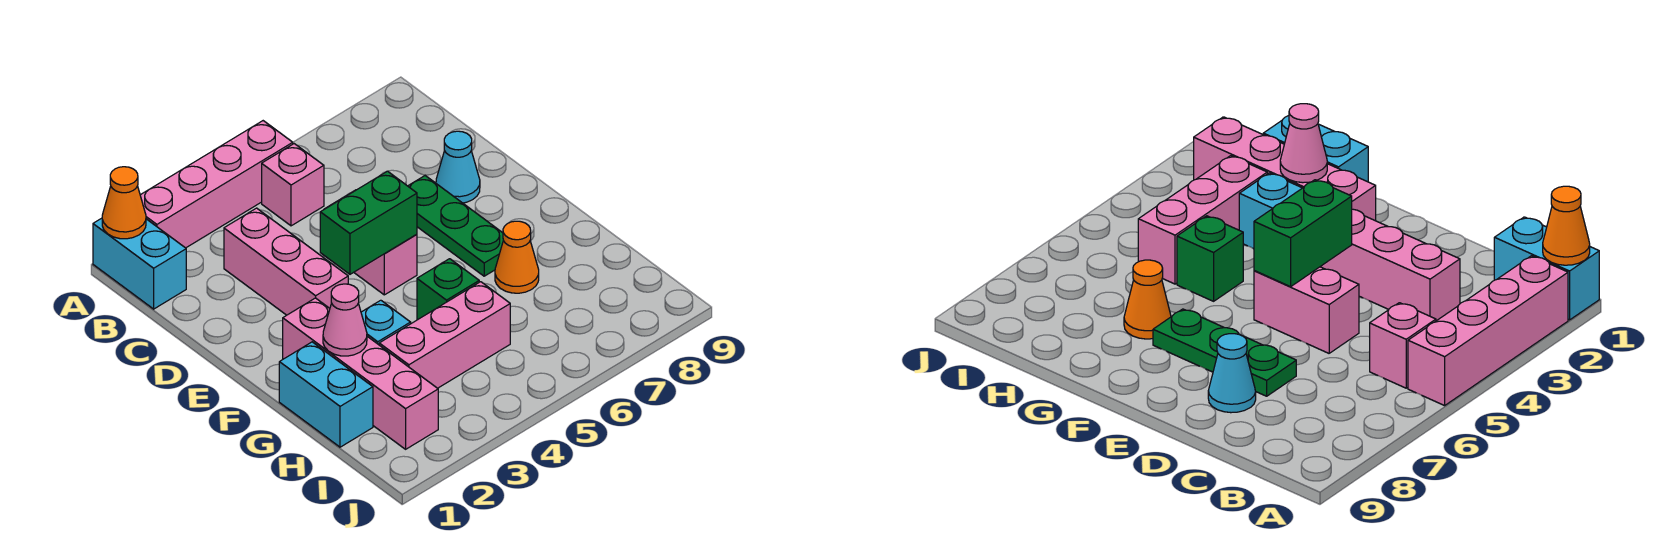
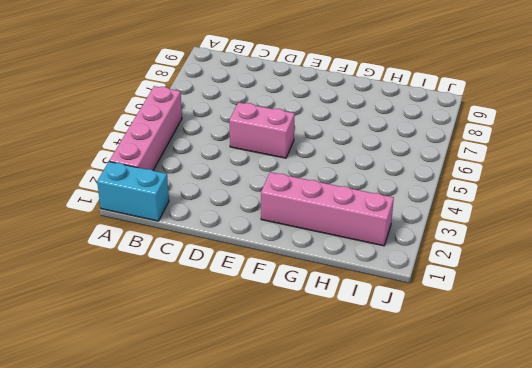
none -> pink 1x1 brick [262,144,324,226]
none -> pink 1x3 brick [224,208,348,315]
none -> green 1x3 plate [408,176,503,276]

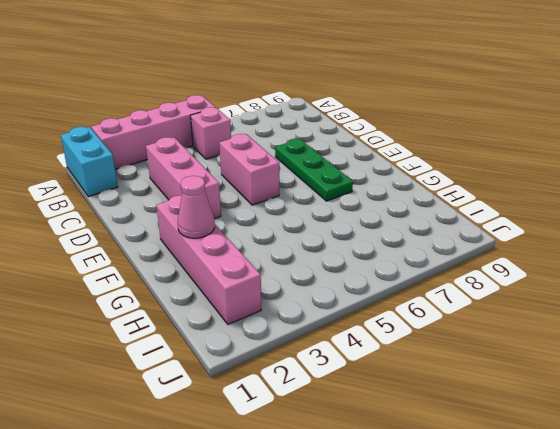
none -> cyan 1x1 cone [436,131,480,203]
none -> cyan 1x2 brick [279,342,373,447]
none -> cyan 1x1 brick [361,300,411,345]

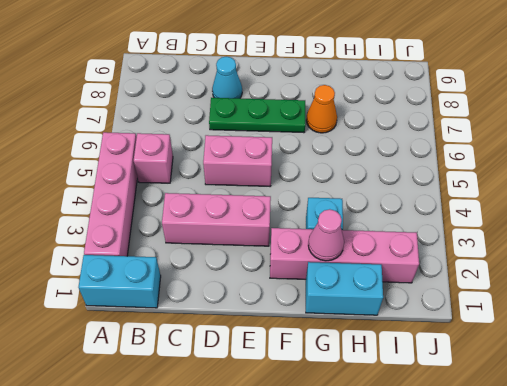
none -> green 1x1 brick [417,259,479,320]
none -> pink 1x3 brick [379,282,510,388]
none -> orange 1x1 cone [102,167,146,239]

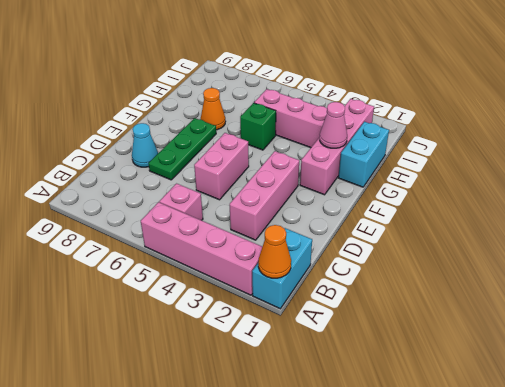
none -> cyan 1x1 brick [361,300,411,345]
none -> green 1x2 brick [320,171,417,274]

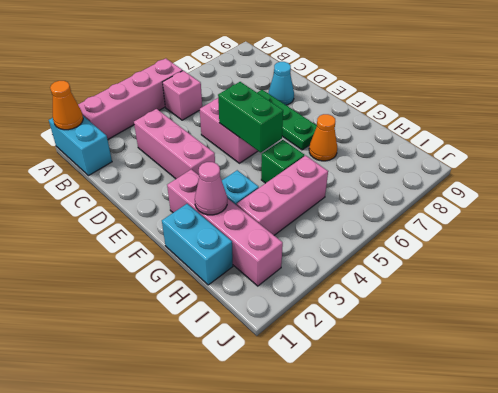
green 1x2 brick [218,82,283,152] -> green 1x2 brick turned to [320,171,417,274]

